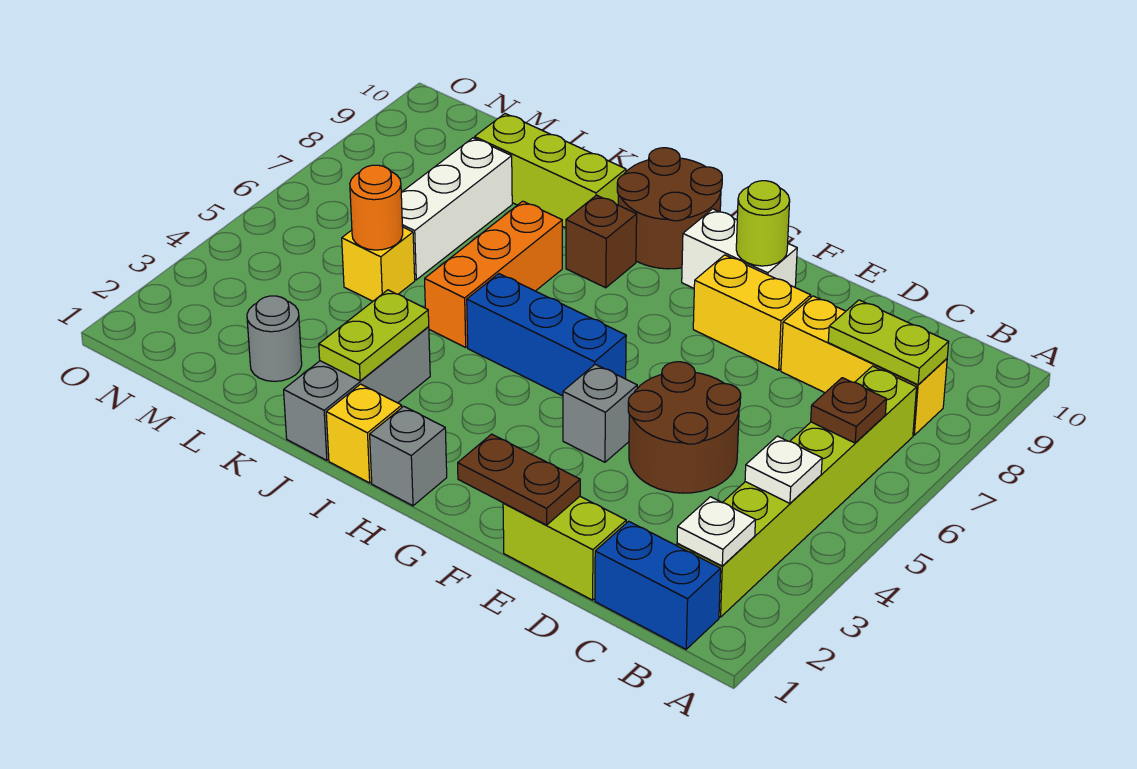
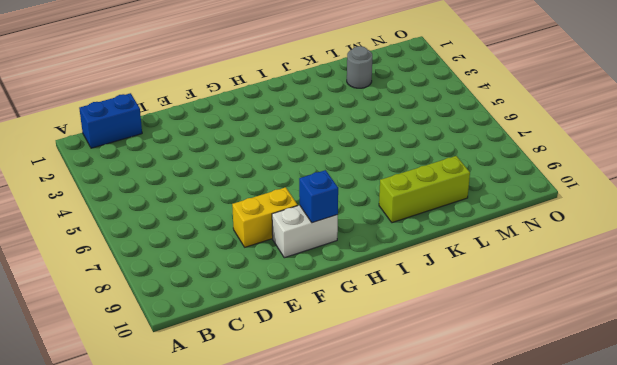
blue 1x1 brick [299,170,338,223] -> none
none -> lime 1x6 brick [677,366,917,617]
none -> yellow 1x3 brick [781,296,947,435]
none -> lime 1x2 brick [503,497,626,600]

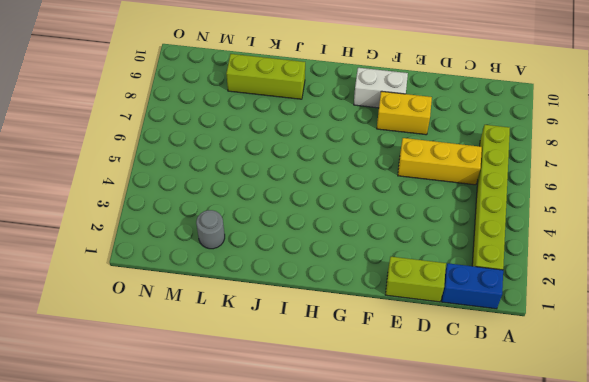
yellow 1x3 brick [398,138,482,185] -> yellow 1x3 brick moved to [781,296,947,435]
none -> brown 2x2 round brick [628,362,741,493]
none -> grey 1x1 brick [563,364,637,462]
none -> blue 1x3 brick [467,274,626,396]

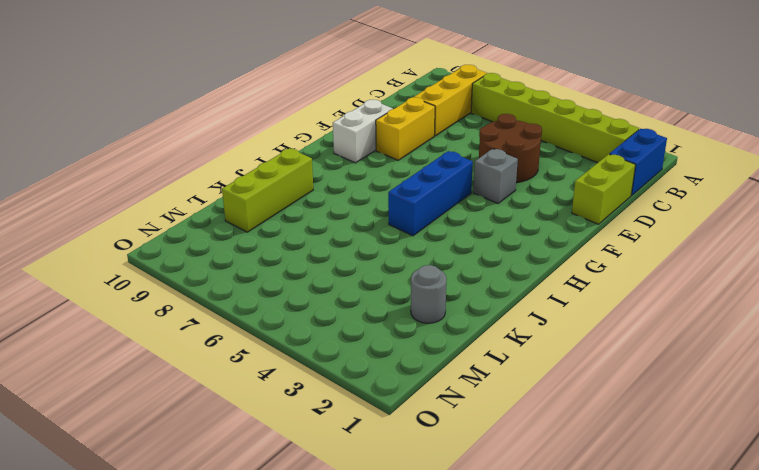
none -> grey 1x1 brick [370,406,447,506]
none -> brown 2x2 round brick [617,148,722,269]
none -> yellow 1x1 brick [326,384,402,483]

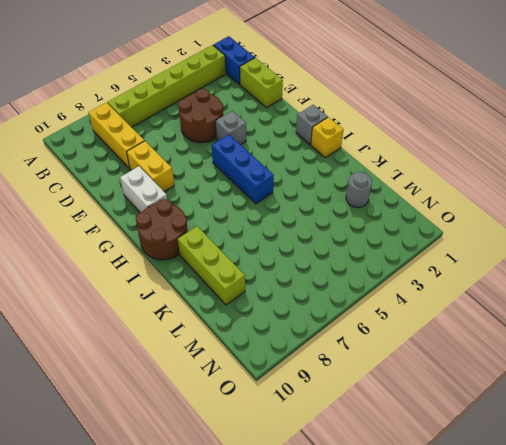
none -> brown 1x1 brick [566,195,637,288]
none -> grey 1x3 brick [284,327,430,460]
none -> orange 1x3 brick [425,201,562,347]

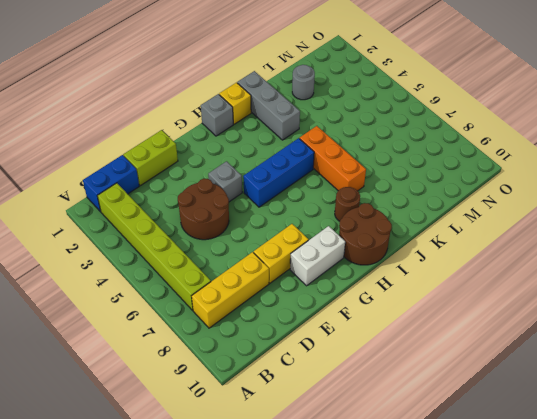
brown 1x1 round brick [335,187,360,221] -> brown 1x1 brick [566,195,637,288]
none -> lime 1x3 brick [475,114,626,228]
none -> yellow 1x1 brick [342,227,415,301]
none -> white 1x3 brick [401,138,512,280]

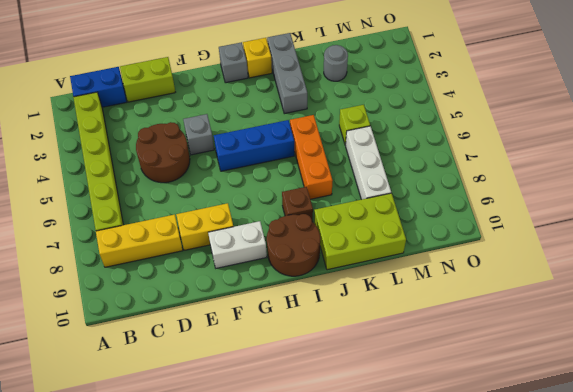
lime 2x3 brick [314,193,406,270] -> lime 1x3 brick [475,114,626,228]
lime 1x1 brick [339,105,370,145] -> yellow 1x1 brick [342,227,415,301]
none -> white 1x1 plate [677,497,755,566]
none -> white 1x1 plate [745,436,822,503]
none -> brown 1x1 plate [811,378,886,443]

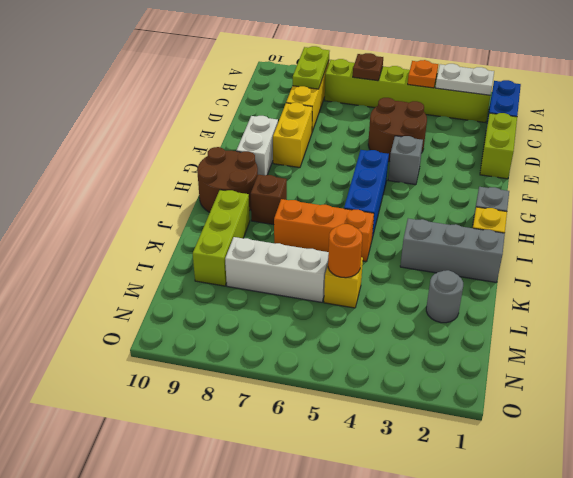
white 1x2 plate [436,64,494,95] -> white 1x1 plate [677,497,755,566]
orange 1x1 plate [408,60,438,88] -> white 1x1 plate [745,436,822,503]
none -> brown 1x2 plate [458,434,580,525]
none -> lime 1x1 round brick [736,181,790,266]
none -> lime 1x2 plate [319,290,429,381]

